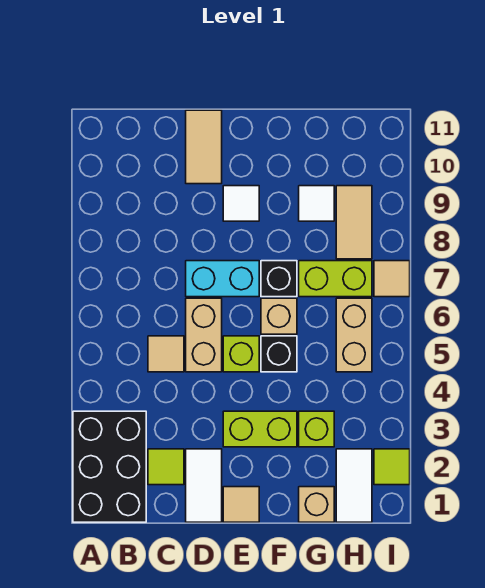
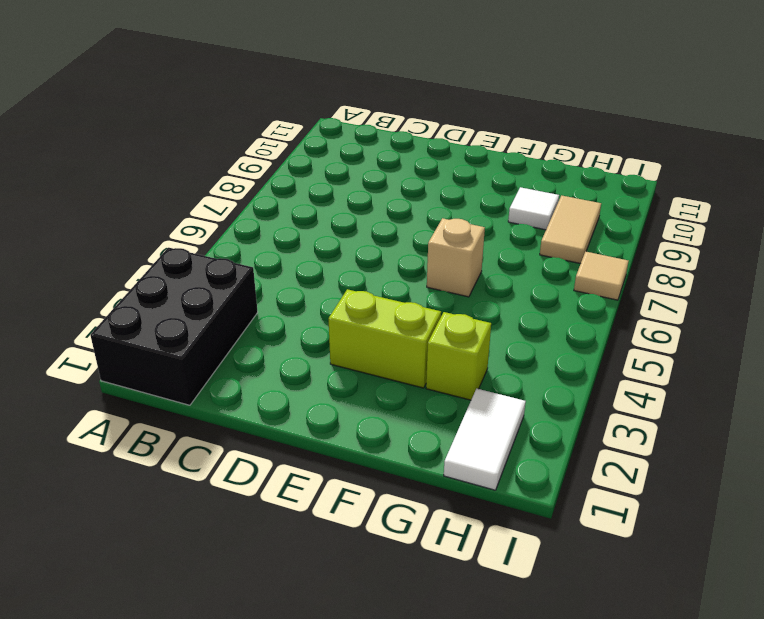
none -> lime 1x1 tile [148,449,184,485]
none -> tan 1x1 tile [148,336,184,372]
none -> white 1x2 tile [186,449,222,522]

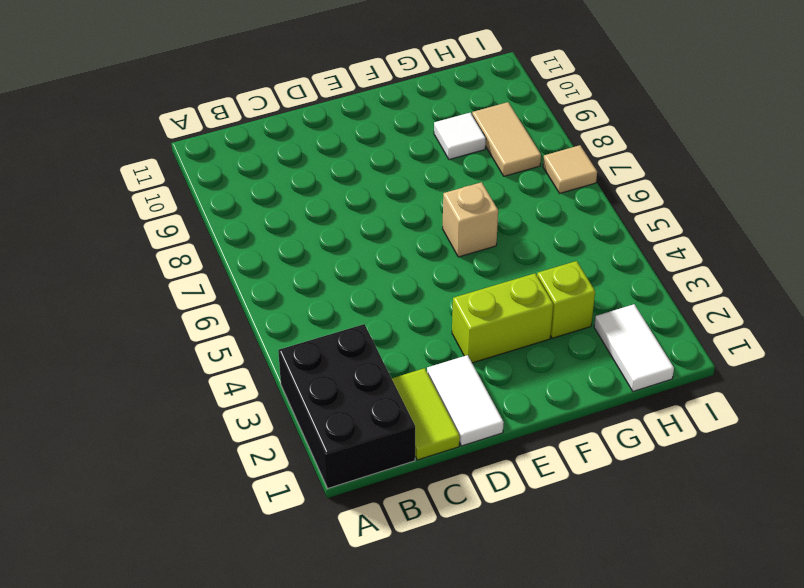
lime 1x2 tile [392,368,460,460] -> lime 1x1 tile [148,449,184,485]
none -> tan 1x1 tile [148,336,184,372]
none -> tan 1x2 brick [186,298,222,372]
none -> cyan 1x2 brick [186,261,259,297]

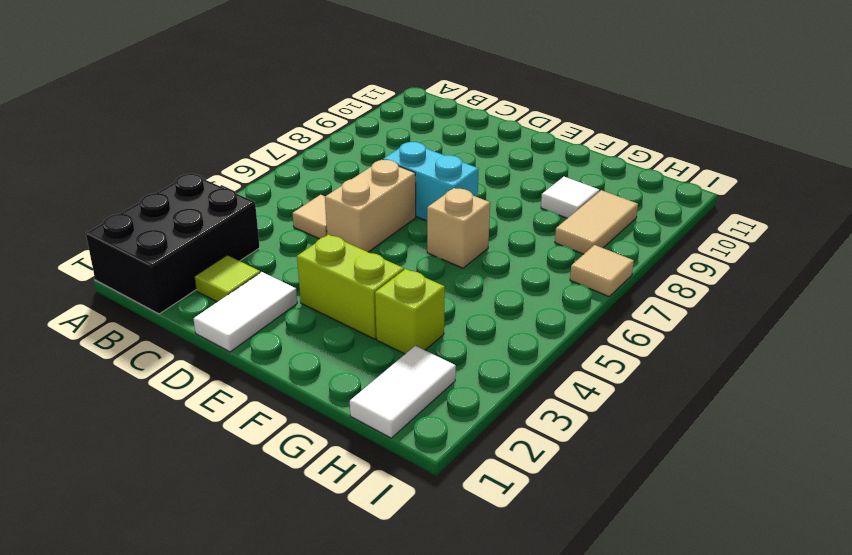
none -> tan 1x2 tile [186,110,222,184]
none -> tan 1x1 tile [223,487,259,522]
none -> lime 1x1 brick [223,336,259,372]

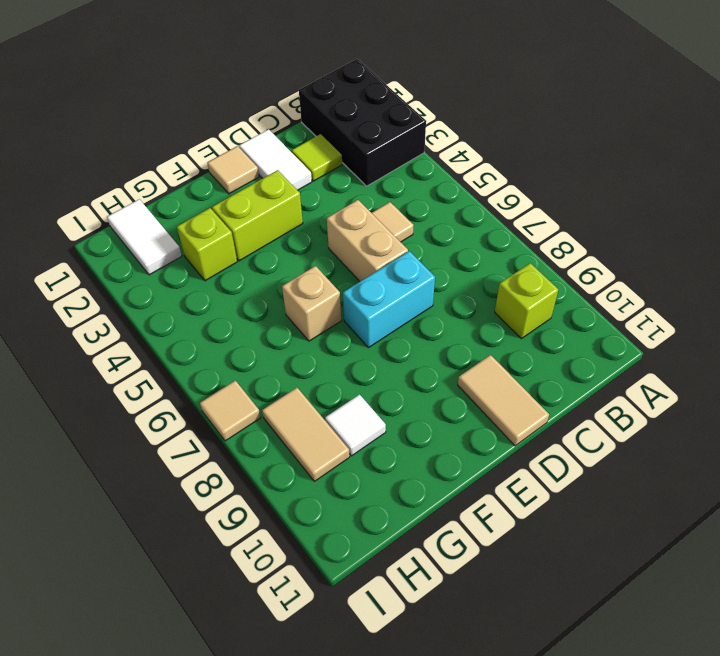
lime 1x1 brick [495,263,558,339] -> lime 1x1 brick moved to [223,336,259,372]
none -> white 1x1 tile [223,186,259,221]
none -> black 1x1 brick [261,336,297,372]
none -> black 1x1 brick [261,261,297,297]

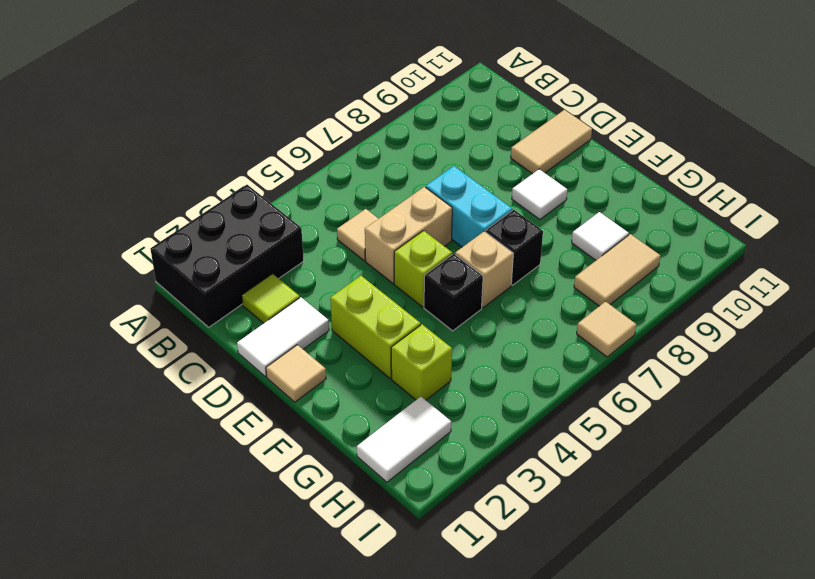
none -> tan 1x1 brick [299,487,334,522]
none -> lime 1x2 brick [299,261,372,297]
none -> tan 1x2 brick [336,298,372,372]

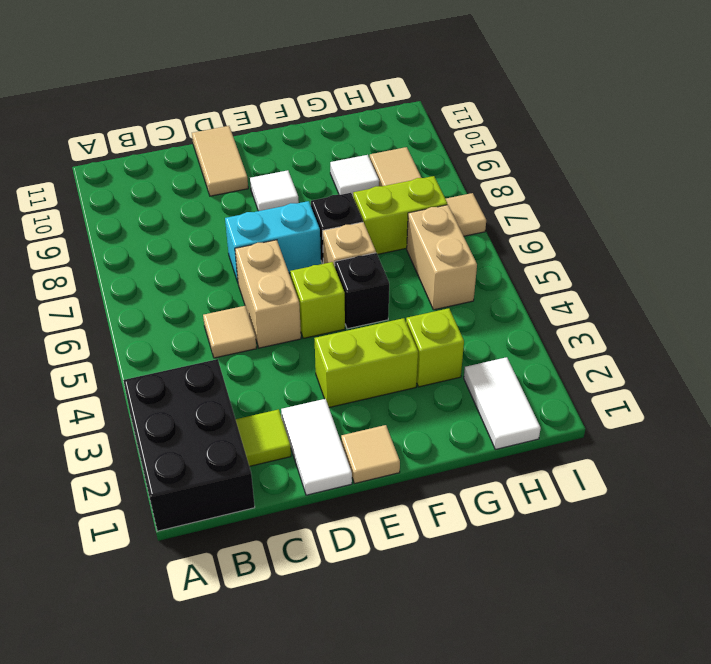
none -> tan 1x1 brick [299,487,334,522]
none -> lime 1x1 tile [374,449,410,485]

